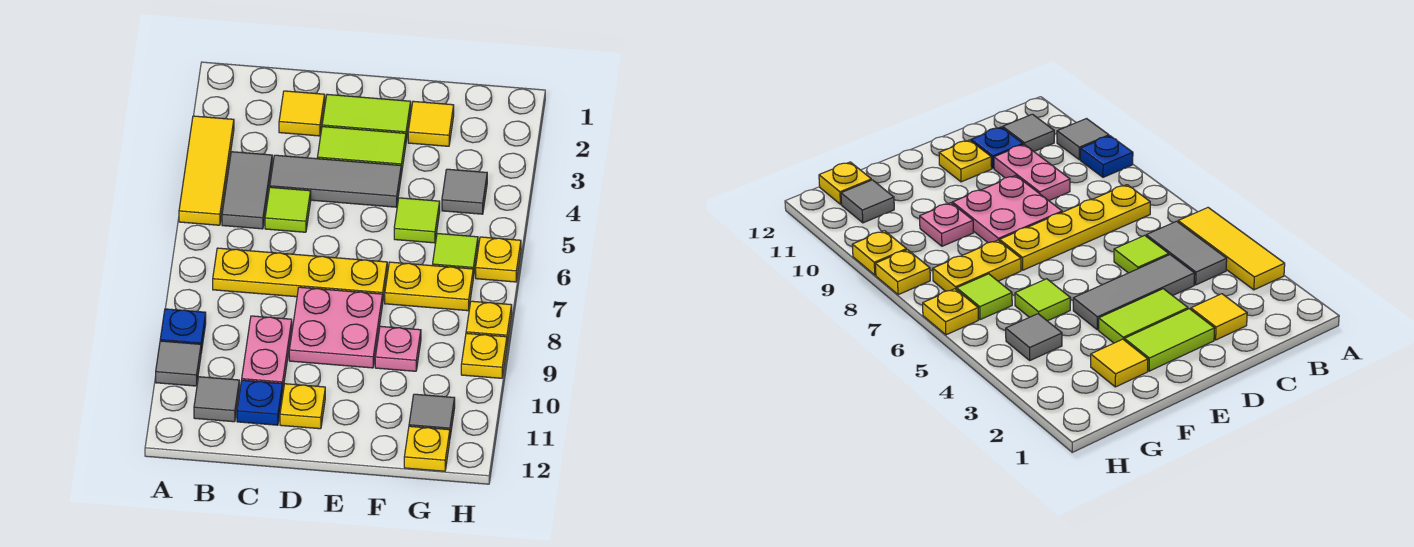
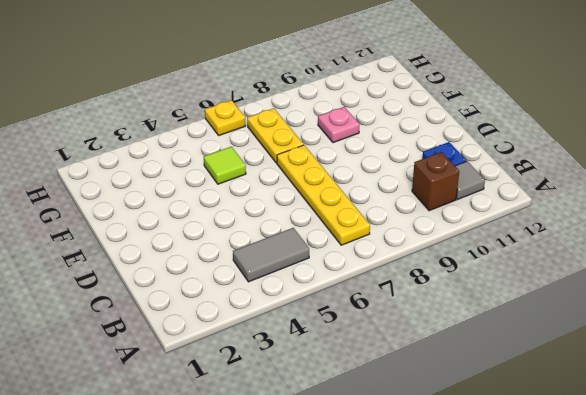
brown 1x1 brick [412,152,459,211] -> none
none -> yellow 1x3 tile [179,116,234,225]
none -> blue 1x1 plate [160,309,206,352]
none -> grey 1x1 tile [156,341,201,386]

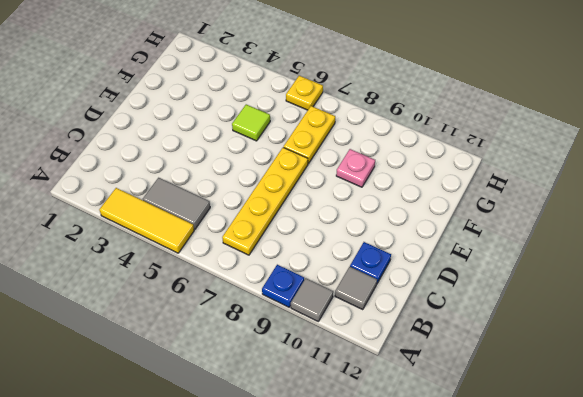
none -> yellow 1x1 tile [279,91,325,136]
none -> grey 1x3 tile [270,155,401,207]
none -> lime 1x1 tile [265,187,311,232]

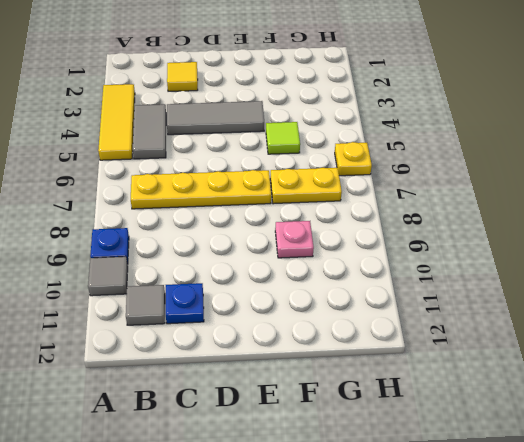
none -> lime 1x1 tile [265,187,311,232]
none -> pink 1x2 plate [242,316,292,393]
none -> lime 1x2 tile [322,94,411,141]

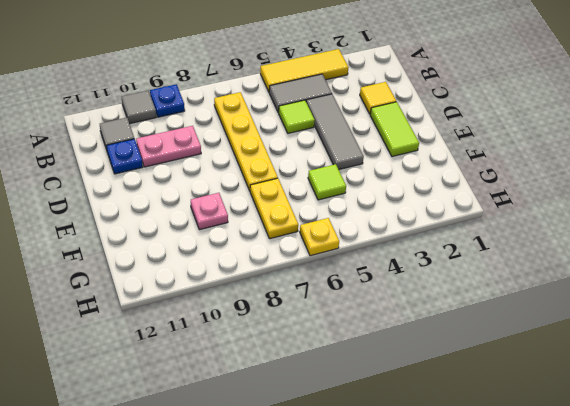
none -> lime 1x2 tile [317,127,406,175]
none -> pink 2x2 plate [289,287,383,368]
none -> yellow 1x1 plate [280,384,325,429]

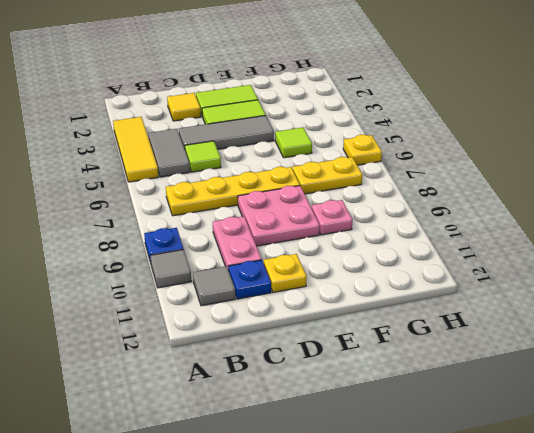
none -> yellow 1x1 tile [408,101,454,146]
none -> grey 1x1 tile [442,169,487,214]
none -> lime 1x1 tile [433,234,478,278]

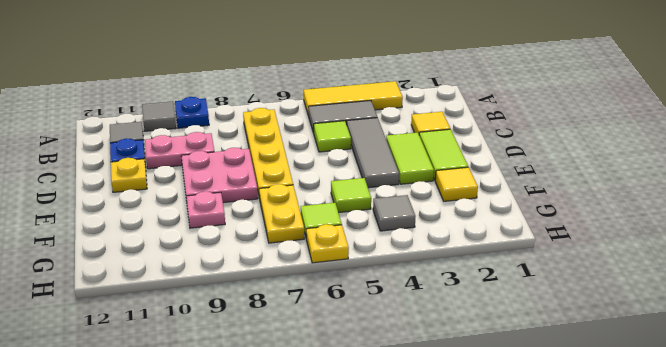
none -> grey 1x1 tile [409,394,455,436]
none -> yellow 1x1 plate [404,426,450,471]
none -> yellow 1x1 plate [466,301,512,344]

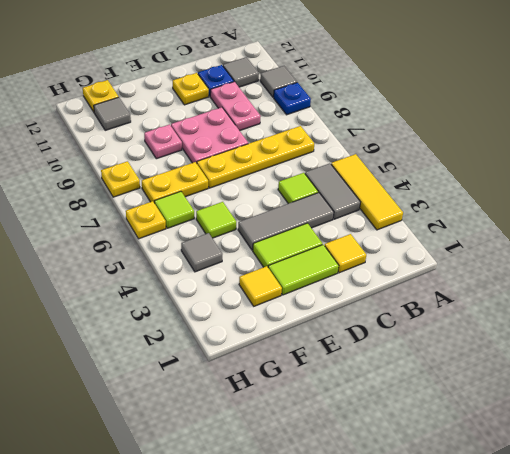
none -> yellow 1x1 plate [461,333,507,378]

